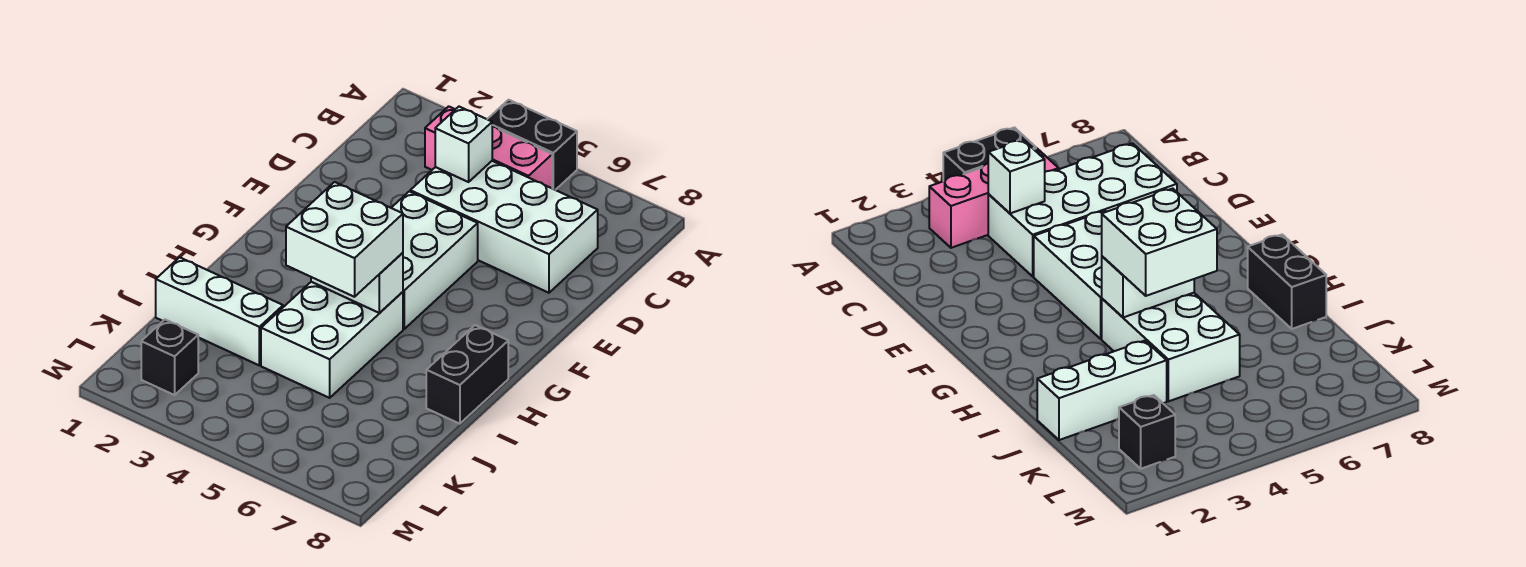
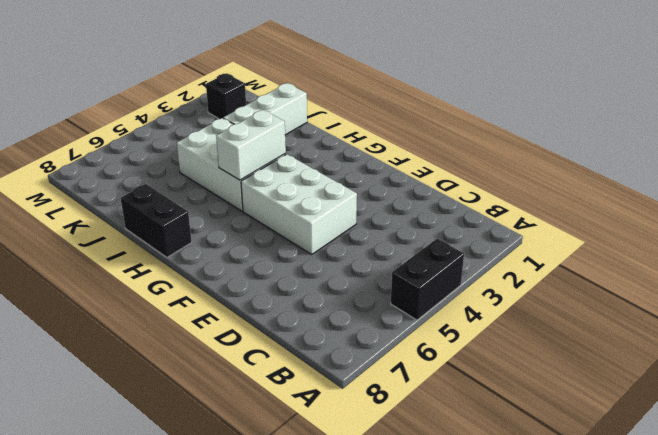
none -> pink 1x3 brick [425,106,552,188]
none -> white 2x4 brick [410,161,598,293]

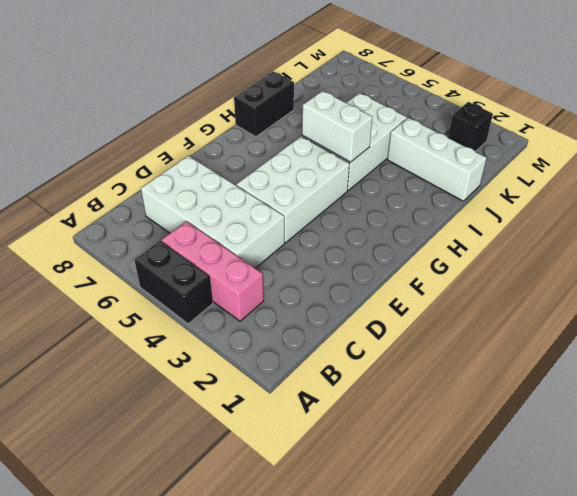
none -> white 1x1 brick [435,107,492,182]
none -> white 2x2 brick [286,182,403,297]

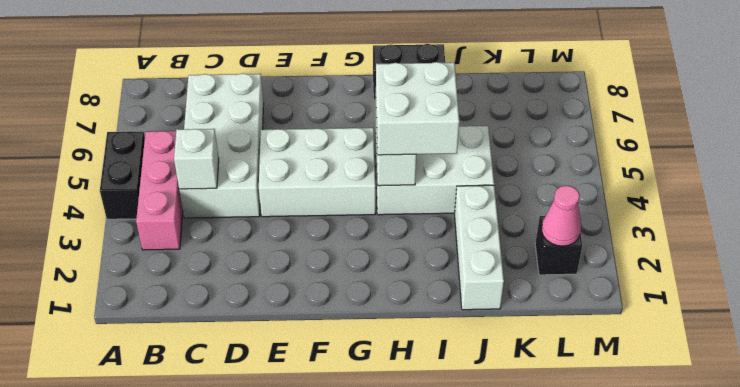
pink 1x1 cone [542,186,581,246] -> none

